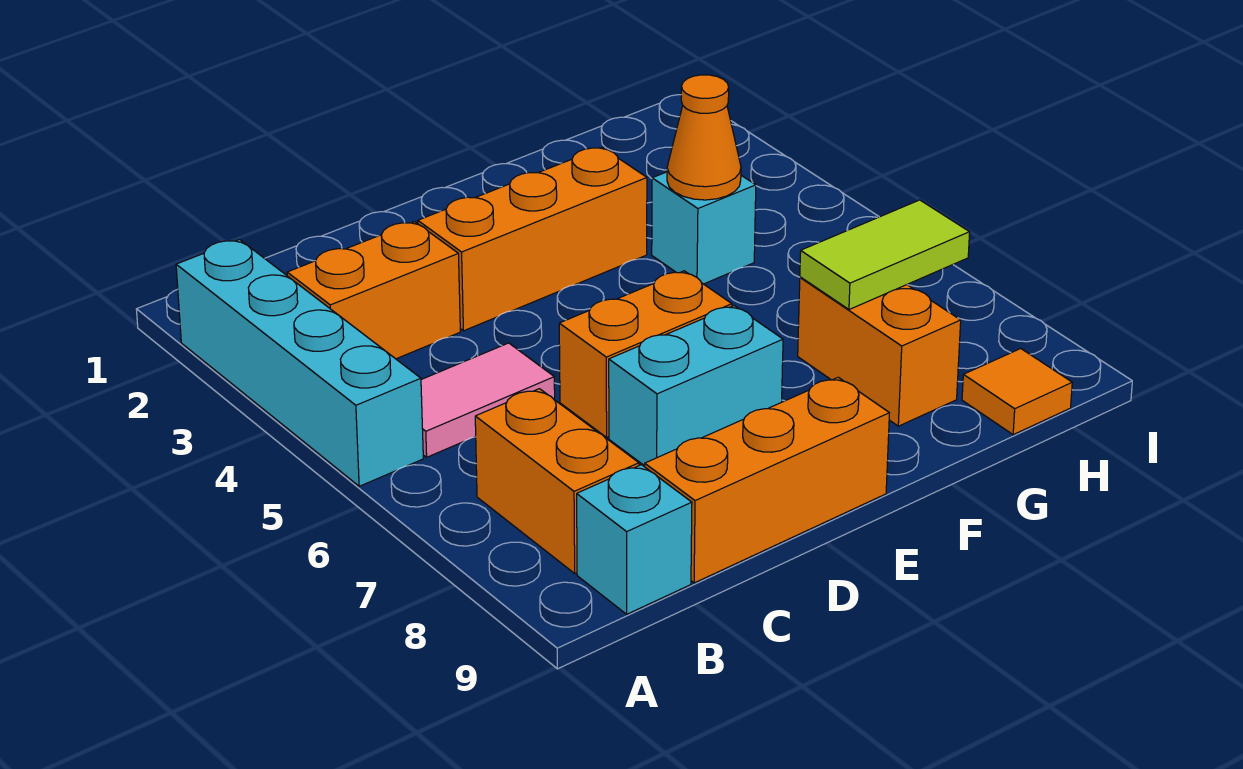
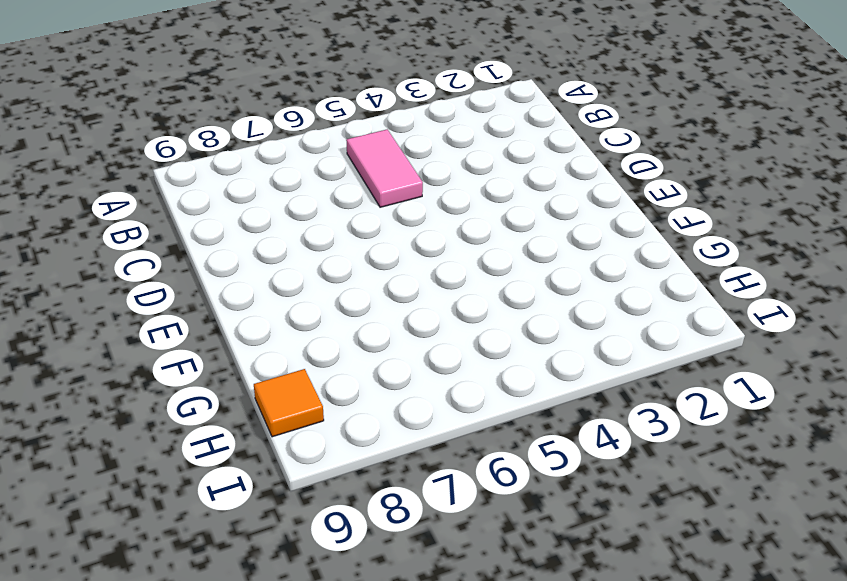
none -> cyan 1x4 brick [176,240,423,486]
none -> orange 1x2 brick [287,222,460,359]
none -> orange 1x2 brick [475,389,639,573]

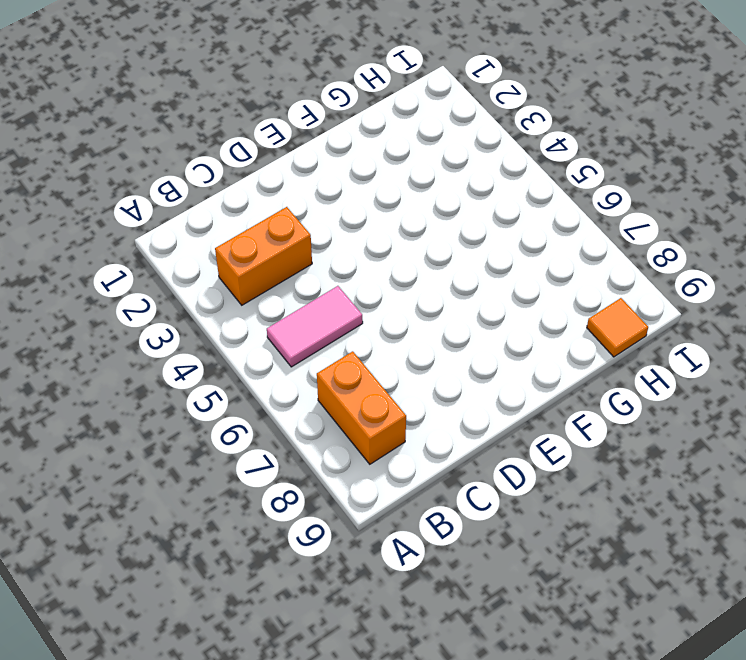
none -> cyan 1x4 brick [176,240,423,486]
none -> cyan 1x1 brick [577,465,692,614]
none -> orange 1x3 brick [645,377,889,583]

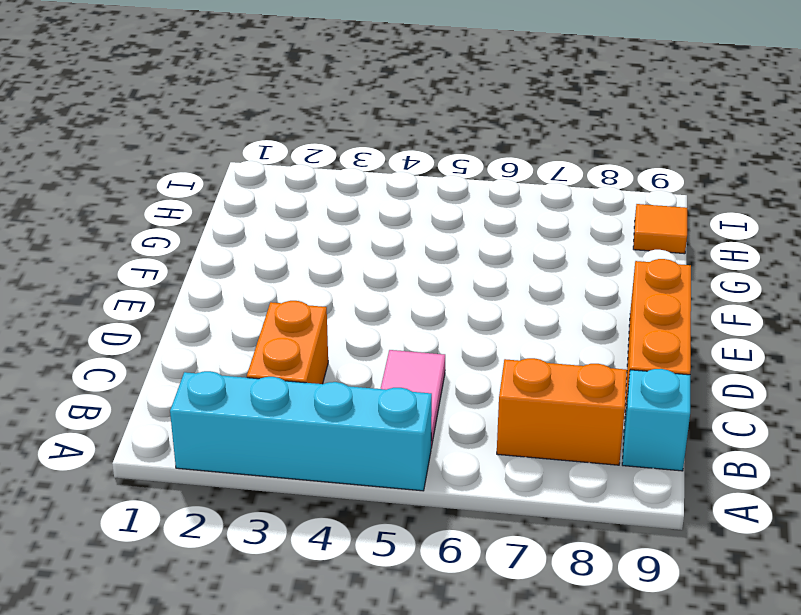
none -> orange 1x3 brick [418,147,647,331]
none -> orange 1x2 brick [559,271,732,437]
none -> cyan 1x2 brick [609,306,783,466]

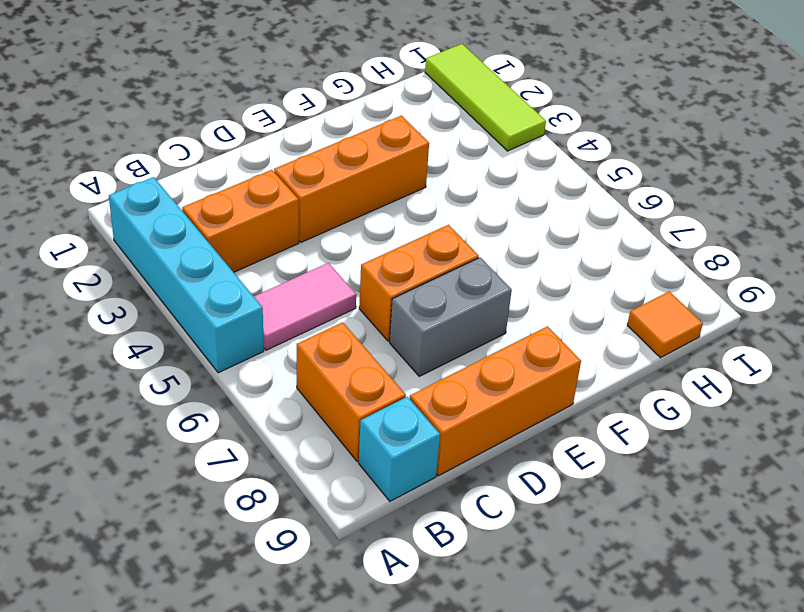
grey 1x2 brick [390,257,512,376] -> cyan 1x2 brick [609,306,783,466]
lime 1x3 tile [425,44,546,151] -> none
none -> cyan 1x1 brick [652,172,756,284]
none -> orange 1x2 brick [798,277,961,426]
none -> orange 1x1 cone [667,75,741,200]

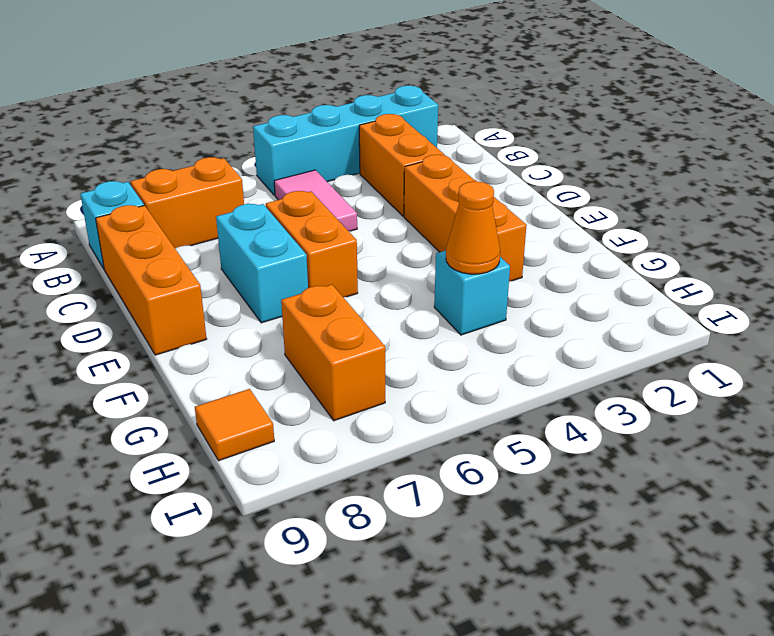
orange 1x2 brick [281,285,385,421] -> orange 1x2 brick turned to [798,277,961,426]
none -> lime 1x2 tile [800,200,970,310]

